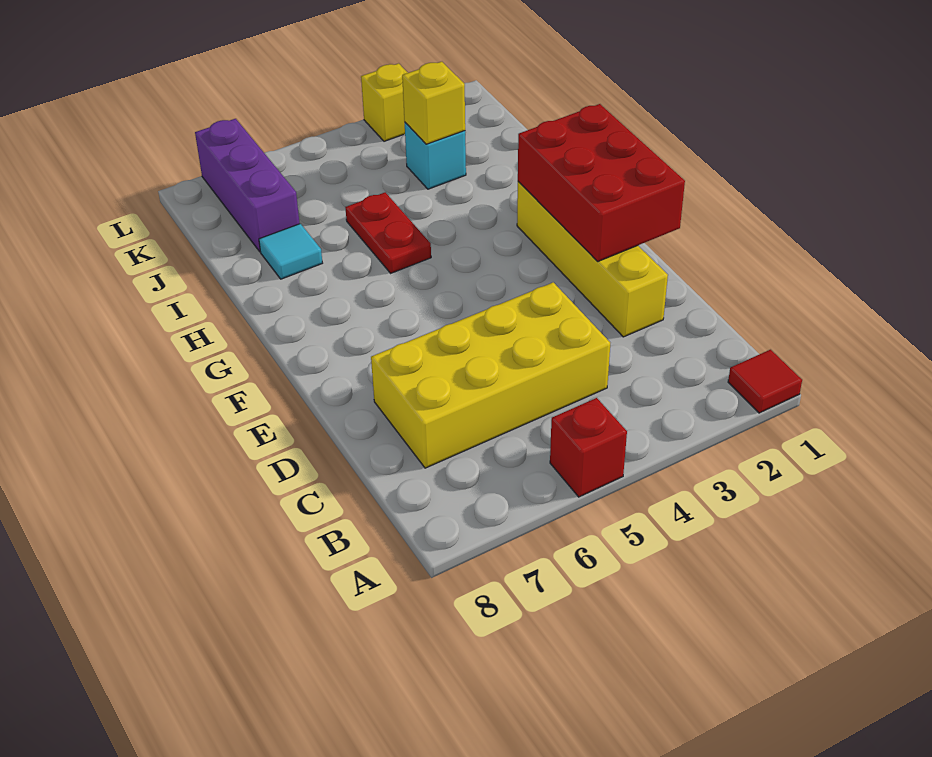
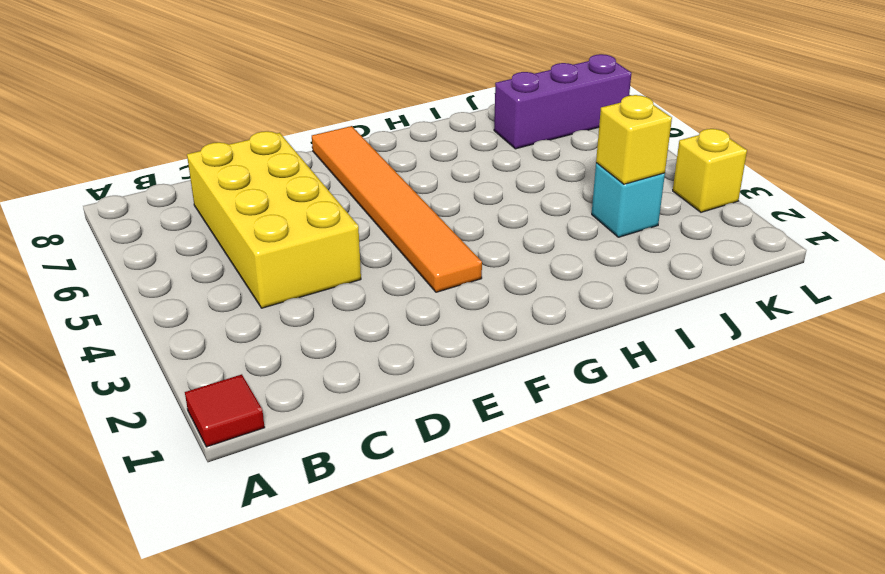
orange 1x6 tile [312,126,482,292] -> none
none -> red 1x1 brick [550,398,627,497]
none -> yellow 1x4 brick [517,182,668,337]

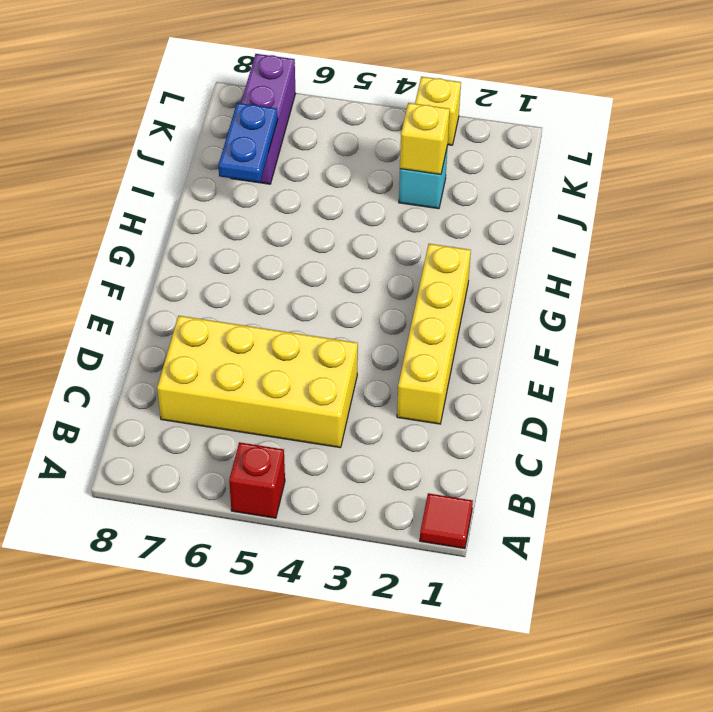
blue 1x2 plate [218,103,278,182] -> none
none -> red 1x2 plate [345,192,431,273]
none -> cyan 1x1 tile [259,224,322,279]

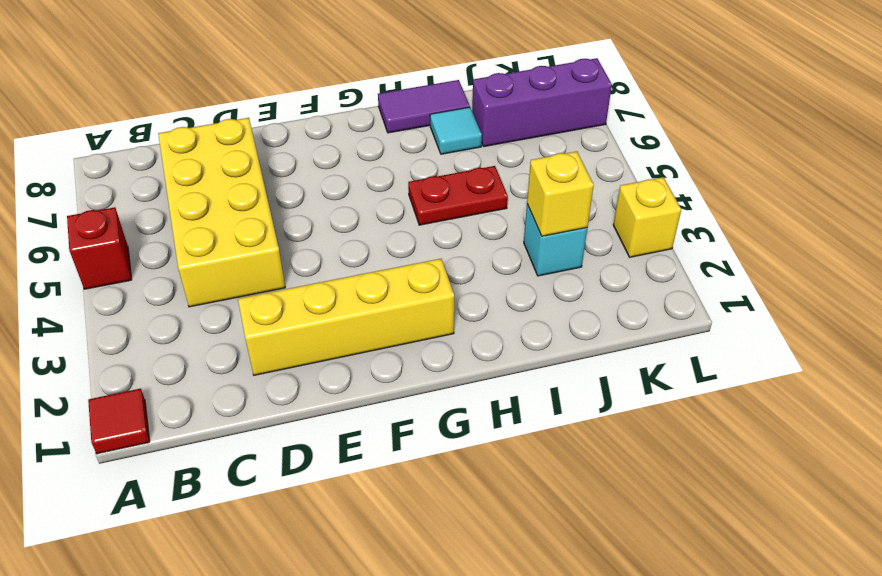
purple 1x2 tile [378,80,470,133] -> none
none -> red 2x3 brick [518,104,685,262]

